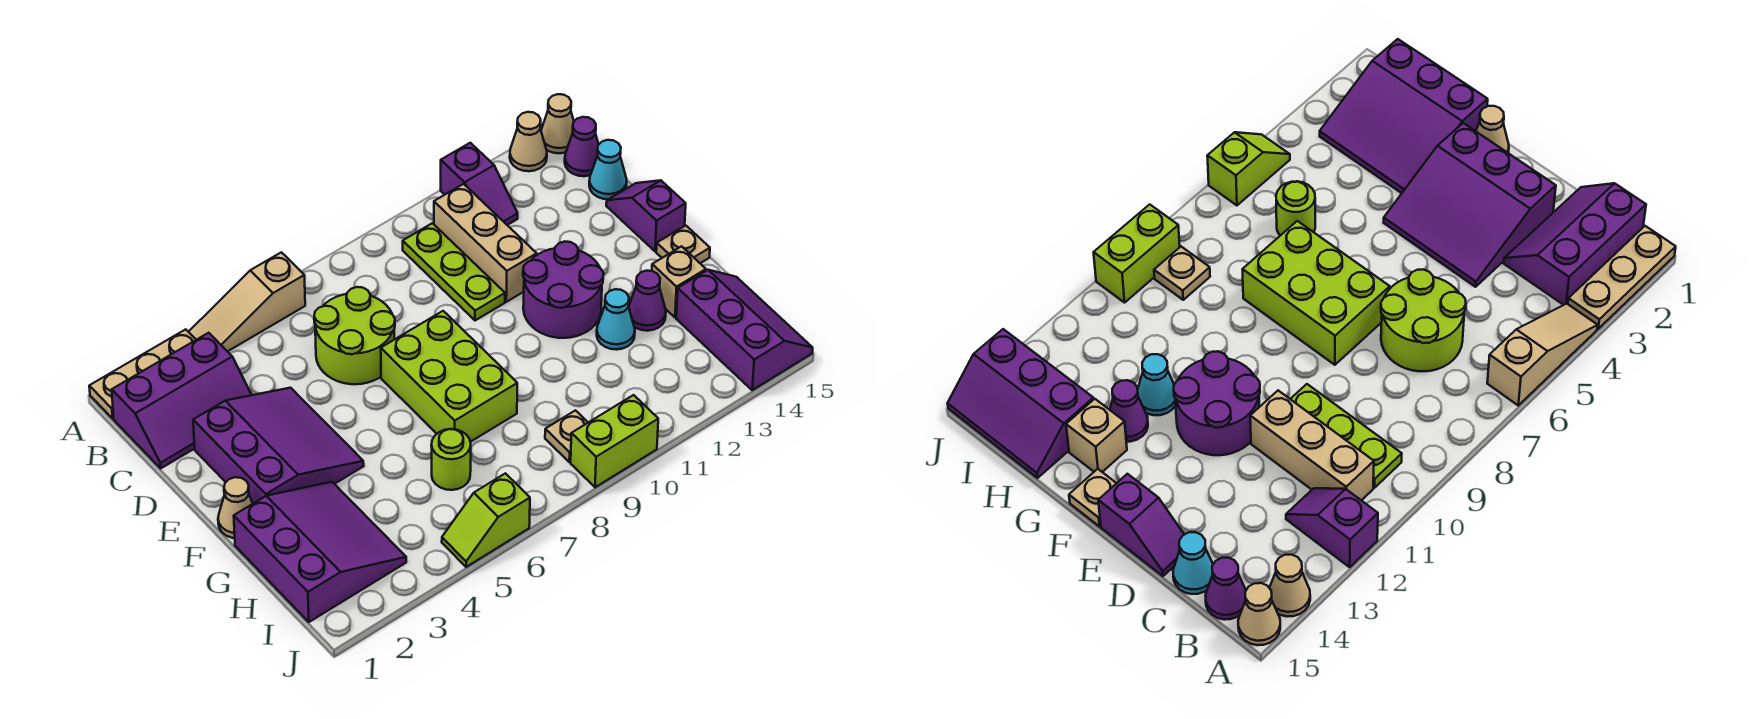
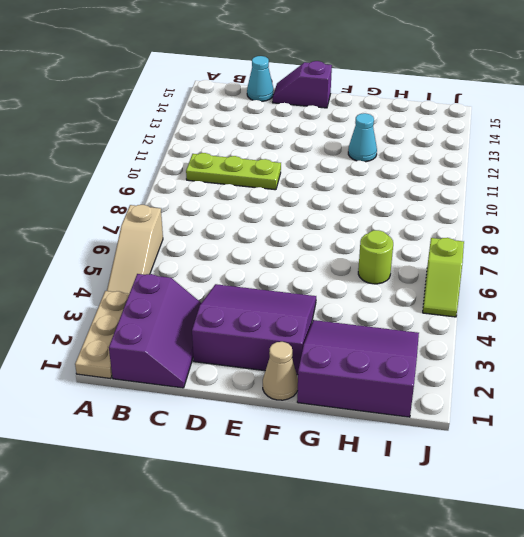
none -> purple 1x2 slope [441,143,518,225]
none -> tan 1x1 cone [510,112,547,171]
none -> tan 1x1 cone [541,94,574,153]

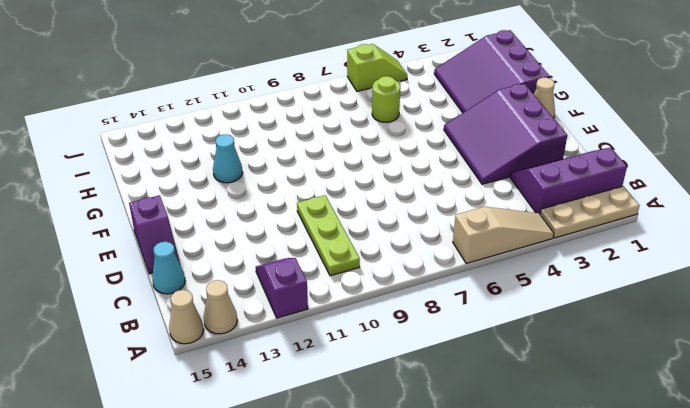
none -> tan 1x3 brick [434,184,537,302]
none -> purple 1x1 cone [565,117,599,176]
none -> lime 2x2 round brick [314,287,395,384]

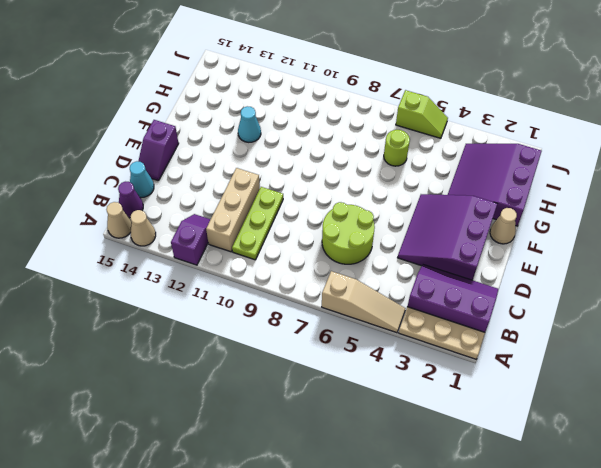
none -> lime 2x3 brick [381,311,517,442]
none -> purple 2x2 round brick [523,241,604,338]
none -> tan 1x1 plate [656,226,710,263]

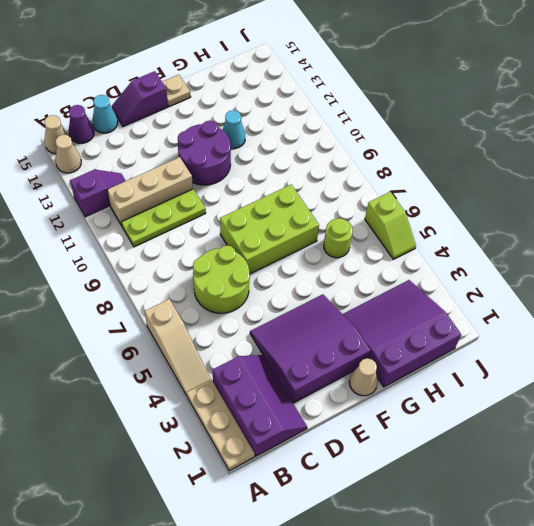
none -> purple 1x1 cone [628,271,666,331]
none -> tan 1x1 brick [652,246,706,317]
none -> purple 2x3 slope [676,270,813,390]

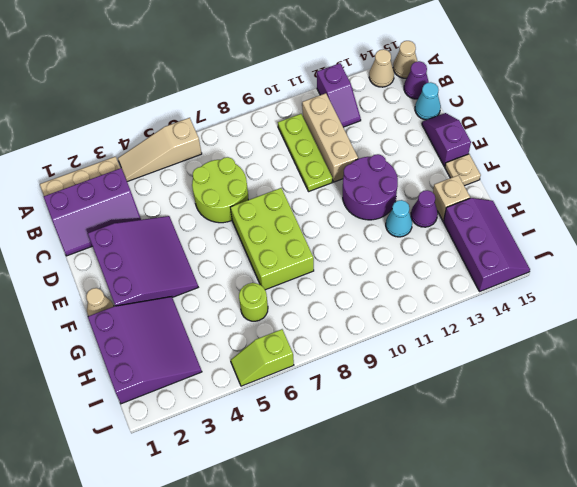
none -> tan 1x1 plate [545,410,588,462]
none -> lime 1x2 brick [571,395,658,487]

